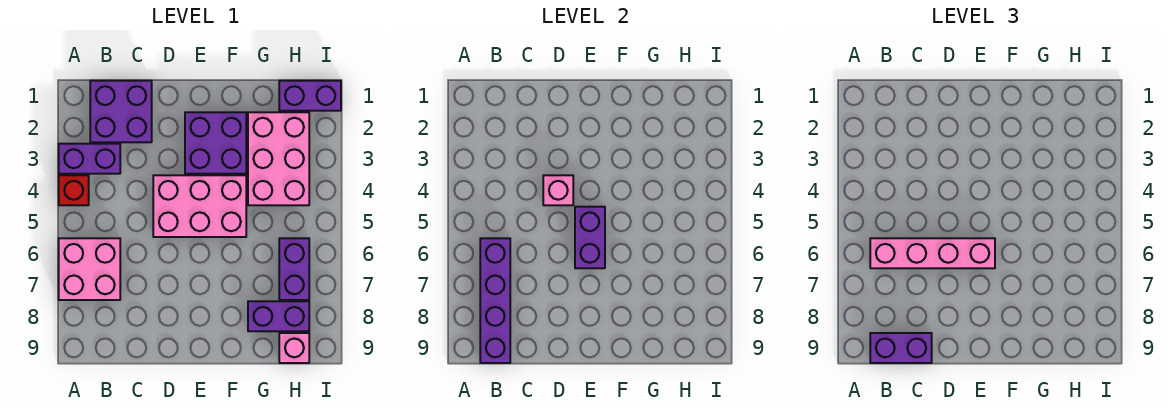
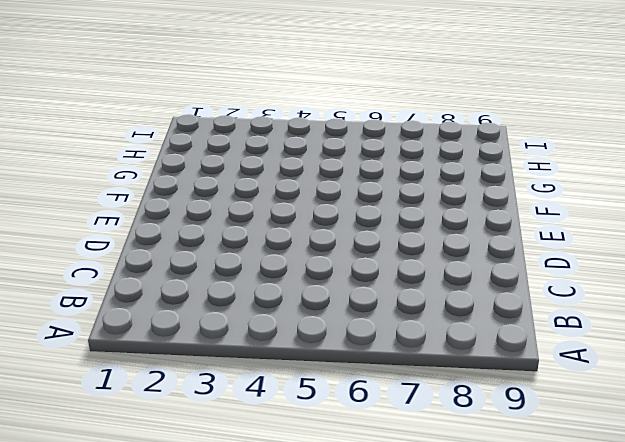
none -> purple 1x2 brick [59,144,120,174]
none -> red 1x1 brick [59,175,89,205]
none -> pink 2x2 brick [59,238,120,300]

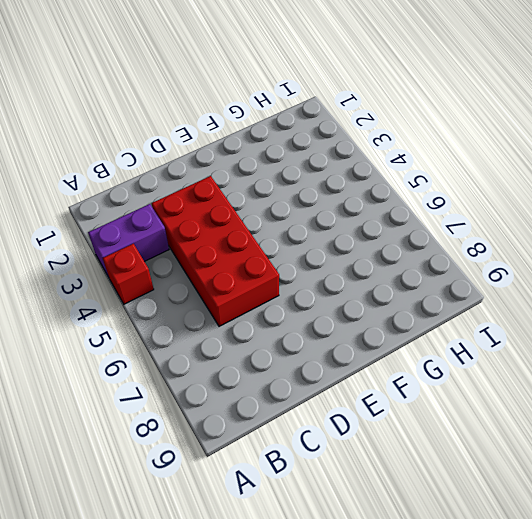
red 2x4 brick [152,176,279,326] -> pink 2x3 brick [153,175,246,237]
none -> pink 2x2 brick [59,238,120,300]
none -> purple 2x2 brick [90,81,152,142]
none -> purple 2x2 brick [185,112,246,174]

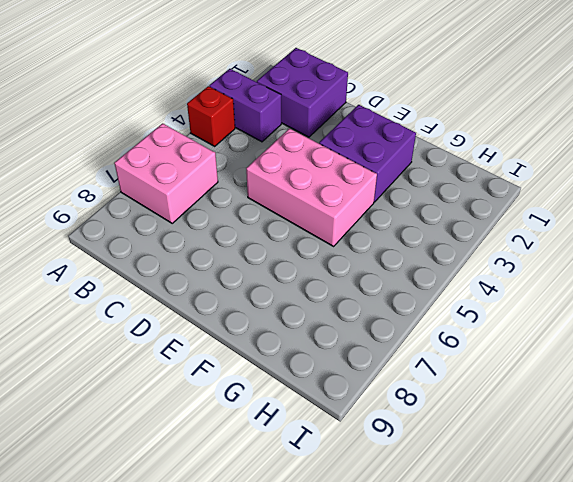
none -> pink 2x3 brick [248,112,309,205]
none -> purple 1x2 brick [248,301,309,331]
none -> purple 1x2 brick [279,81,341,111]

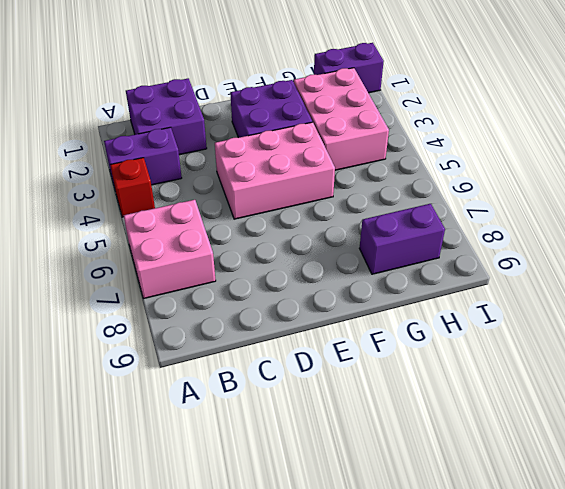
none -> purple 1x2 brick [279,238,309,300]
none -> pink 1x1 brick [279,333,309,363]
none -> purple 1x4 brick [480,238,510,363]

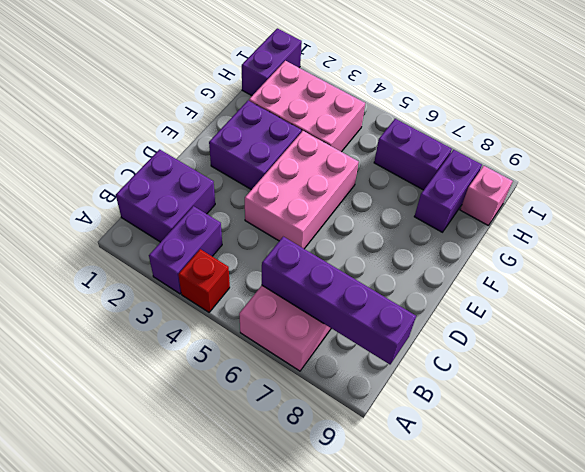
none -> pink 1x1 brick [543,175,573,205]
none -> purple 1x2 brick [575,207,605,268]
none -> pink 1x4 brick [870,238,995,268]

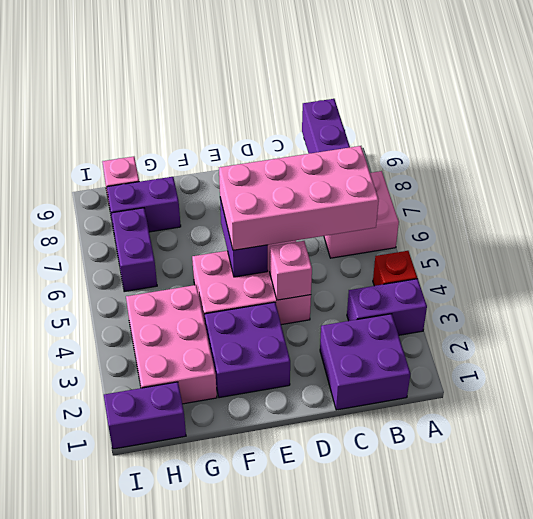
pink 2x4 brick [219,146,379,250] -> pink 1x4 brick [870,238,995,268]
none -> purple 1x2 brick [870,333,932,363]

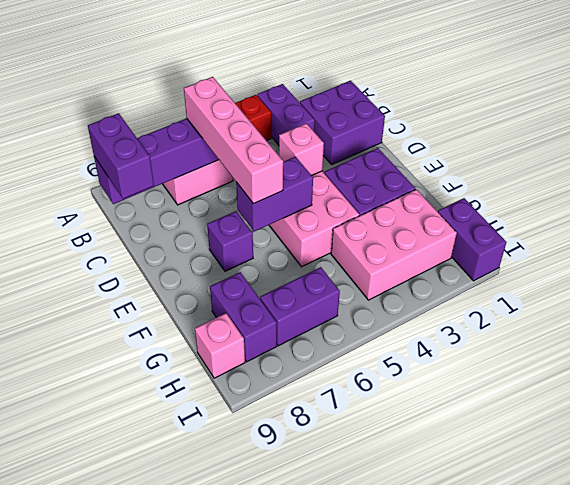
purple 1x1 brick [207,211,253,271] -> none

